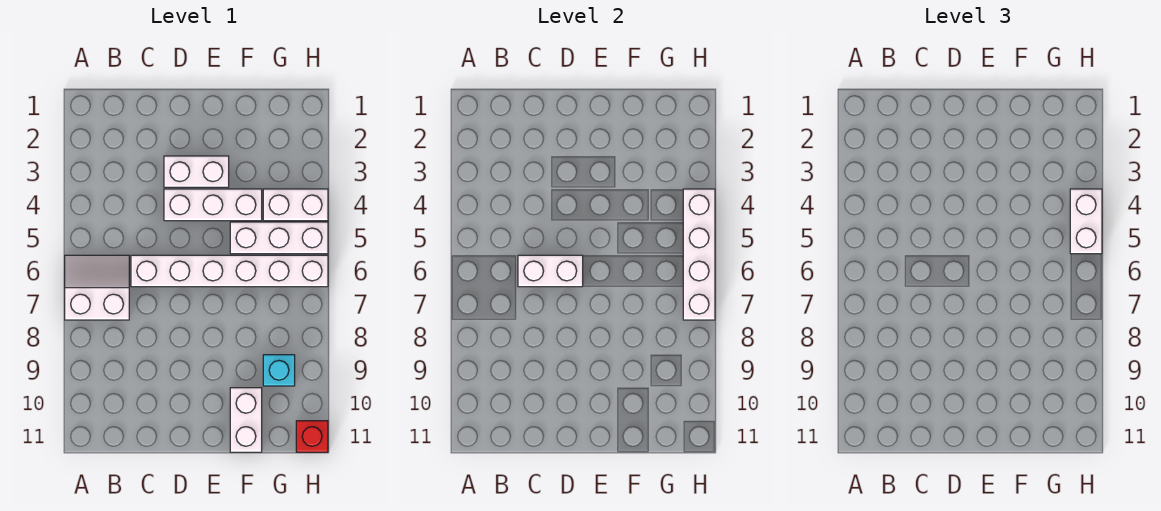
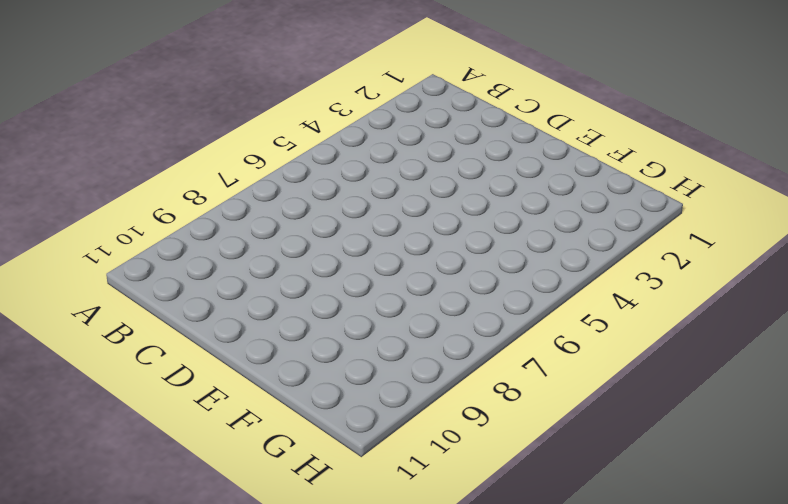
none -> white 2x2 slope [65,255,129,320]
none -> white 1x6 brick [131,255,328,287]
none -> white 1x2 brick [164,156,229,187]

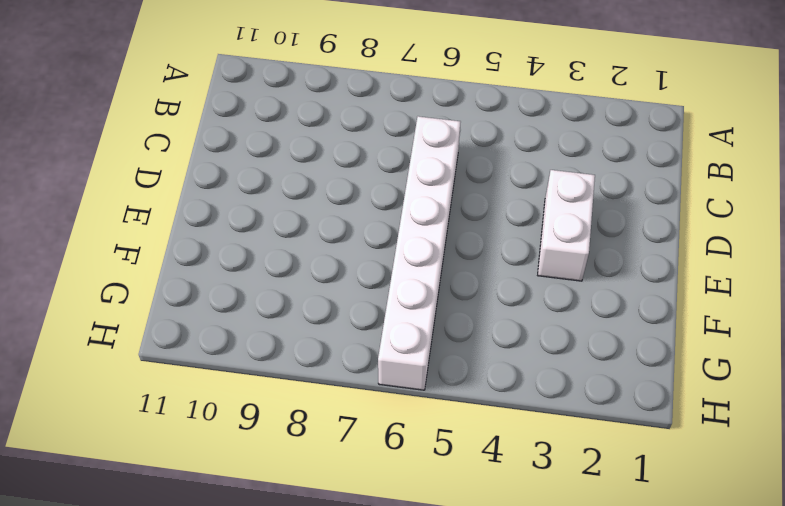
none -> white 2x2 slope [65,255,129,320]
none -> white 1x3 brick [164,189,262,221]
none -> white 1x3 brick [230,222,328,254]

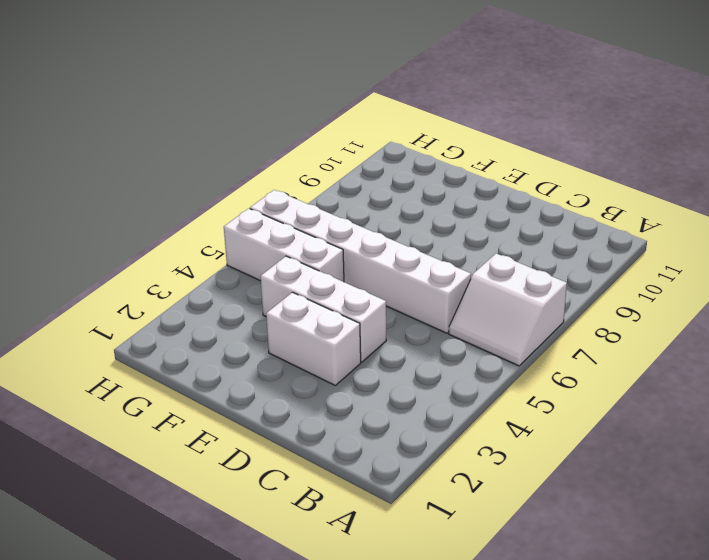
none -> white 1x2 brick [230,388,262,452]
none -> white 1x2 brick [263,189,328,221]
none -> cyan 1x1 brick [263,355,295,386]

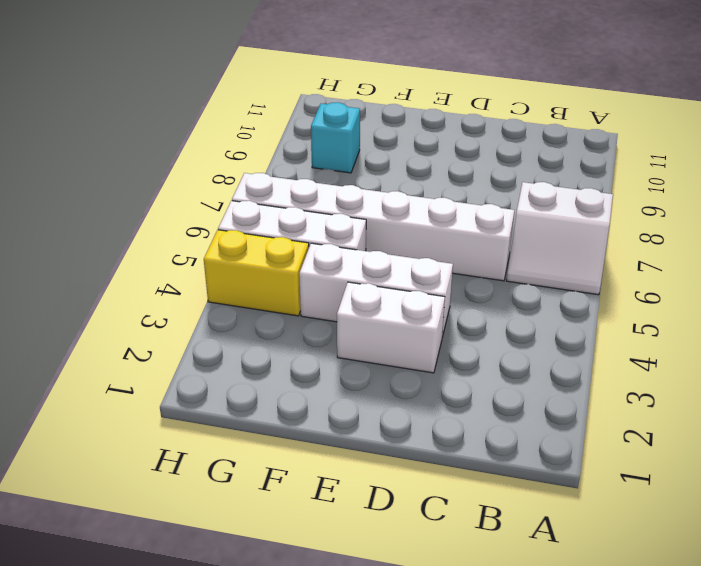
yellow 1x2 brick [204,230,309,316] -> white 1x2 brick [263,189,328,221]
none -> white 1x2 brick [230,388,262,452]
none -> red 1x1 brick [296,421,328,452]
none -> white 1x2 brick [518,255,583,287]

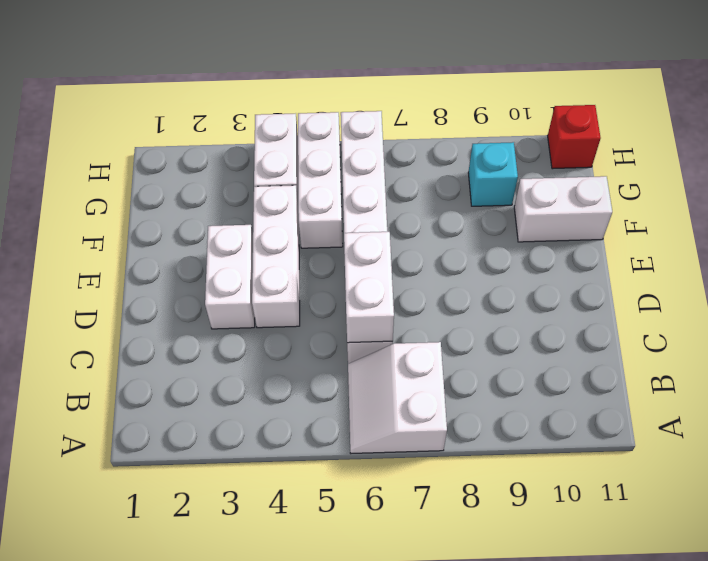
none -> white 1x4 brick [683,189,715,320]
none -> white 1x2 brick [1070,189,1102,254]

